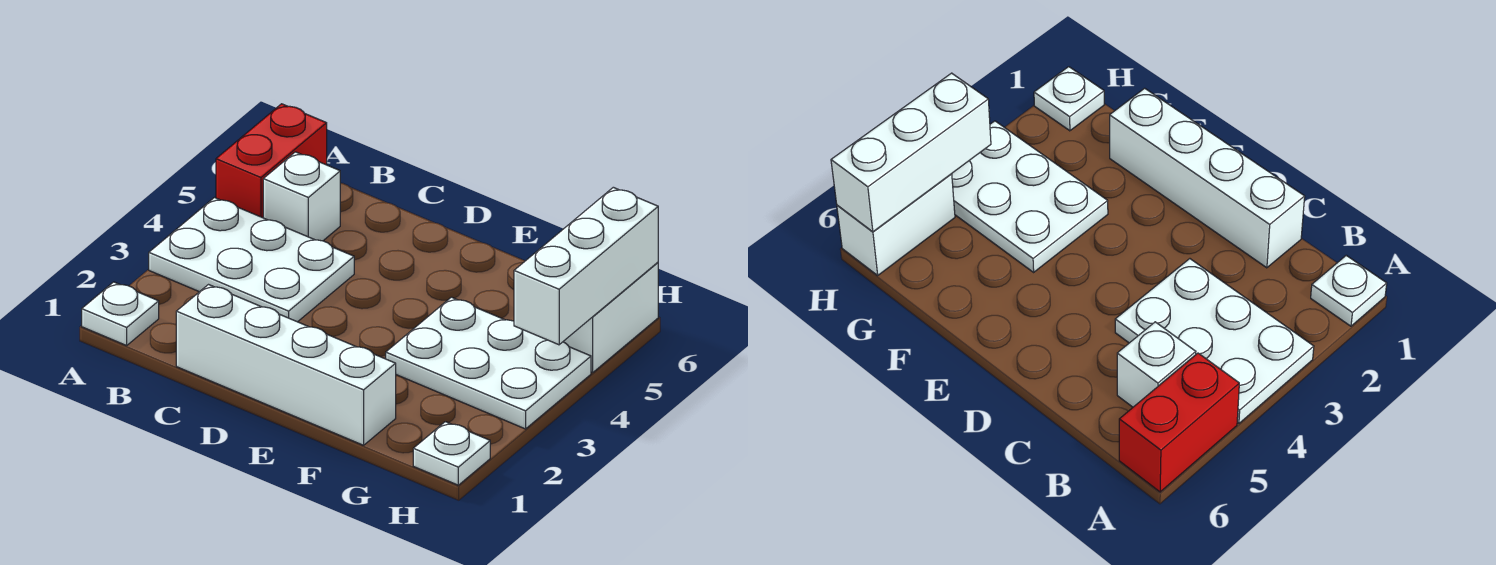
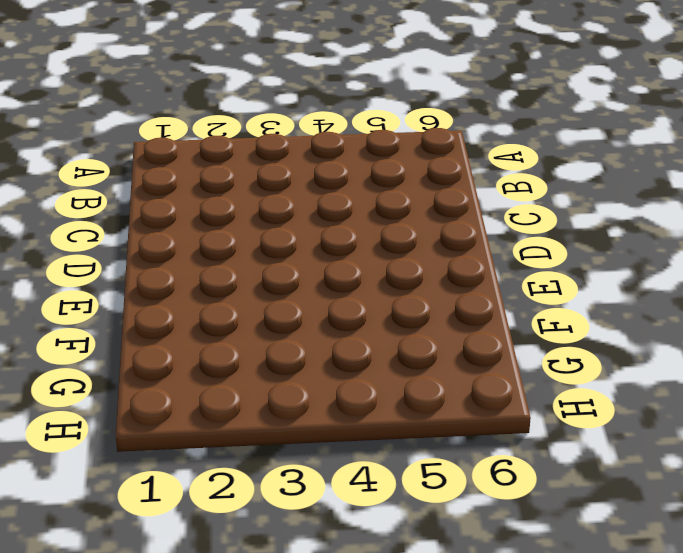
none -> white 1x1 plate [82,282,159,346]
none -> white 2x3 plate [149,198,354,322]

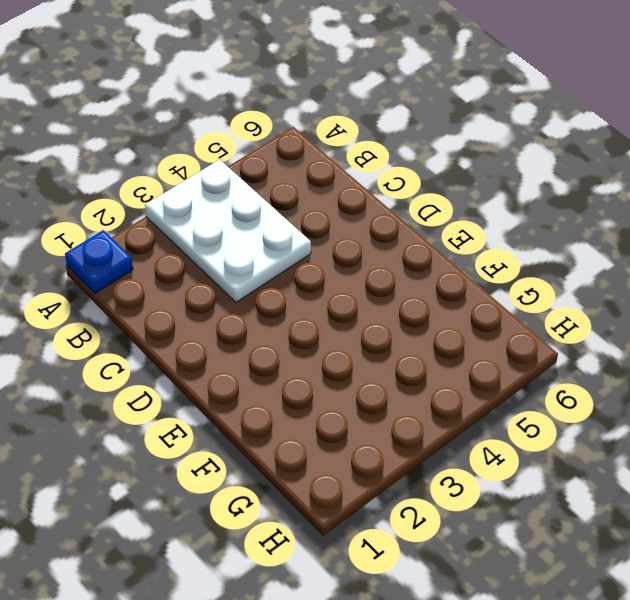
blue 1x1 plate [65,230,133,293] -> white 1x1 plate [82,282,159,346]
none -> red 1x2 brick [216,104,327,218]
none -> white 1x1 brick [263,152,340,241]

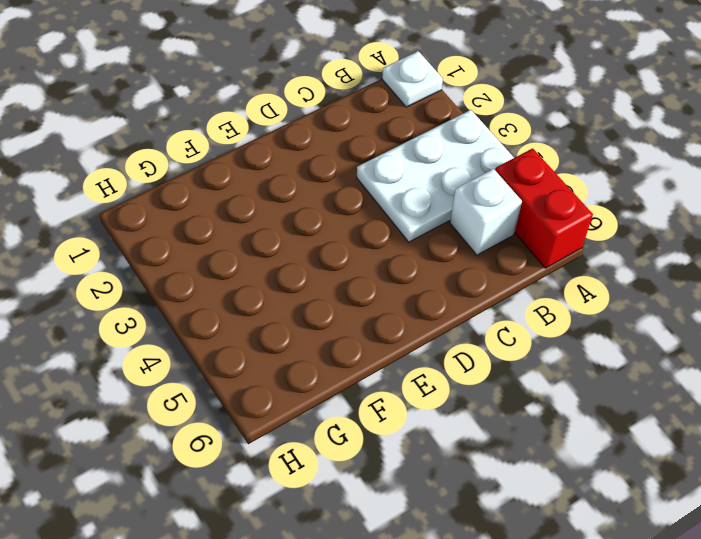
none -> white 1x4 brick [176,285,396,445]
none -> white 2x3 plate [386,297,591,429]

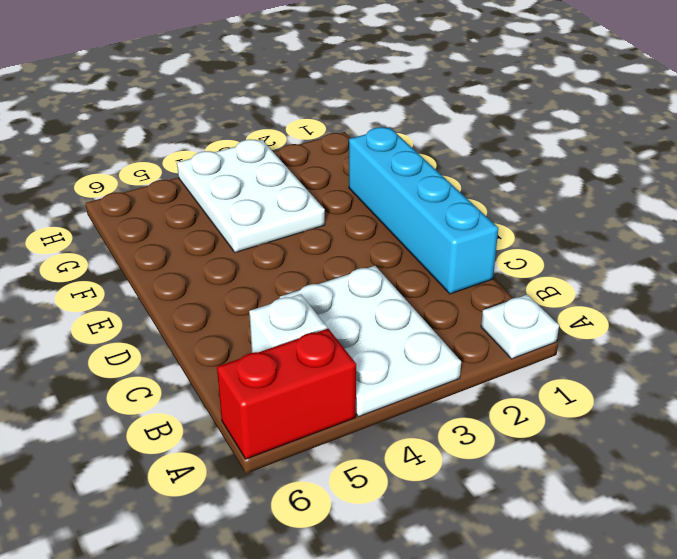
cyan 1x4 brick [349,127,498,294] -> white 1x4 brick [176,285,396,445]
none -> white 1x1 plate [413,422,490,485]
none -> white 1x2 brick [563,262,658,373]

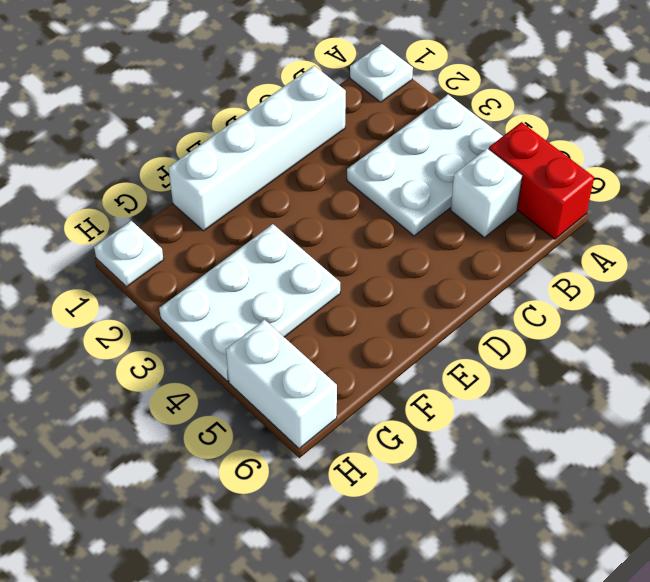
none -> white 1x3 brick [514,187,658,345]

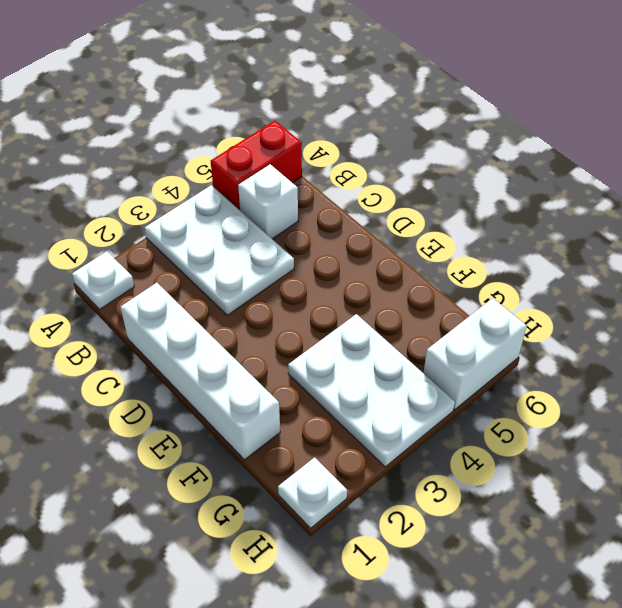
none -> white 1x3 brick [514,187,658,345]

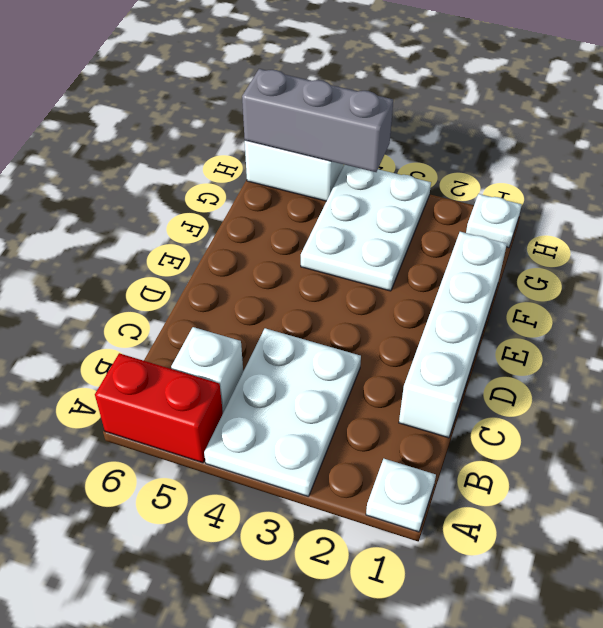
grey 1x3 brick [242,69,393,172] -> white 1x3 brick [514,187,658,345]

